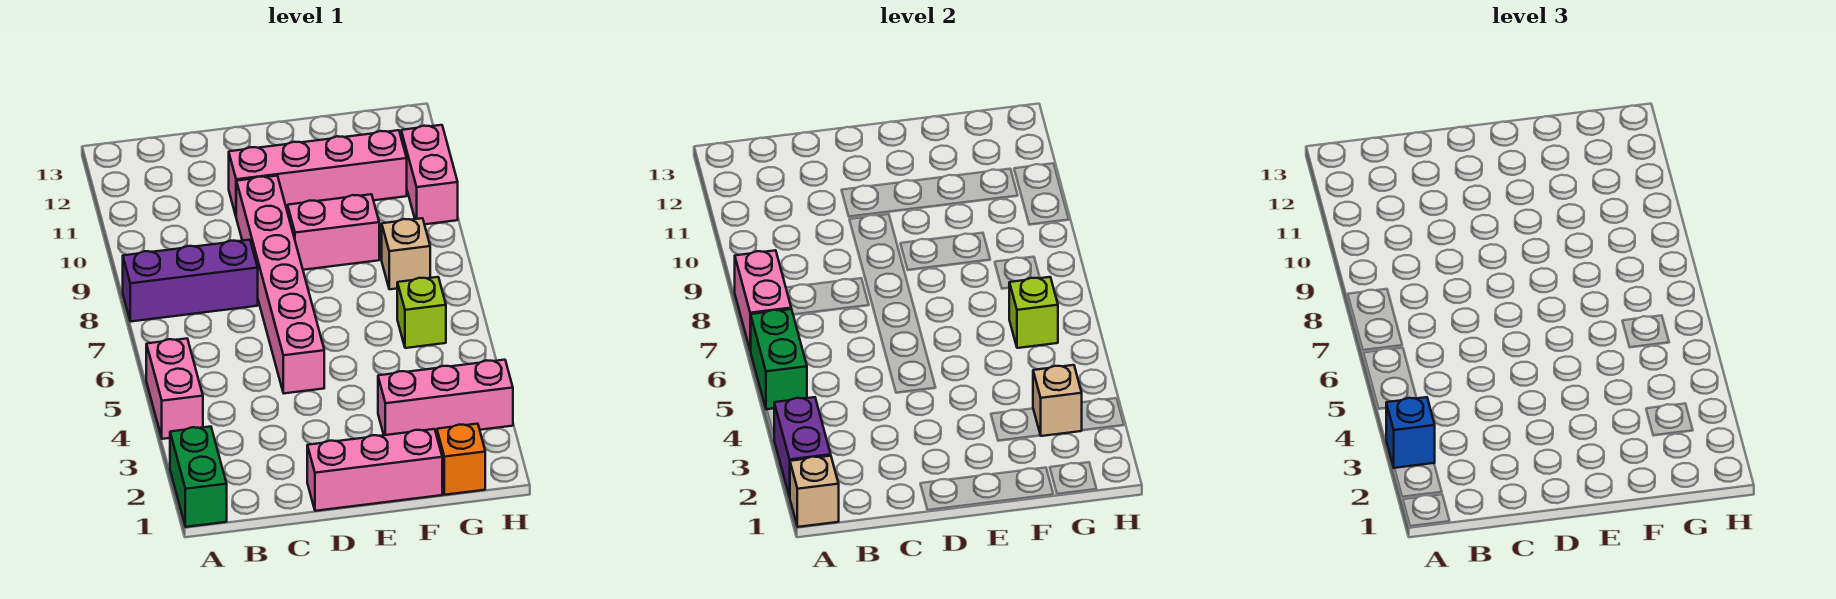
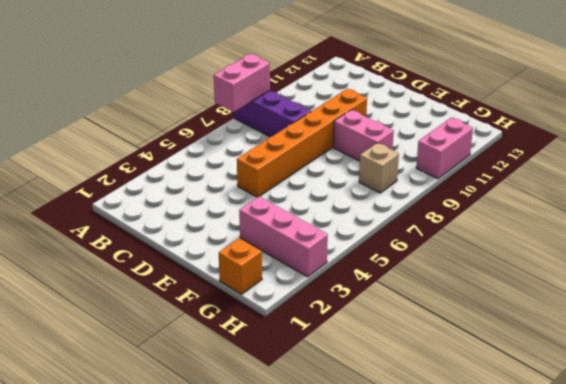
orange 1x6 brick [237,89,367,197] -> pink 1x6 brick [236,176,324,393]
none -> green 1x2 brick [170,427,227,527]
none -> pink 1x2 brick [146,339,203,439]
none -> pink 1x3 brick [307,429,442,511]

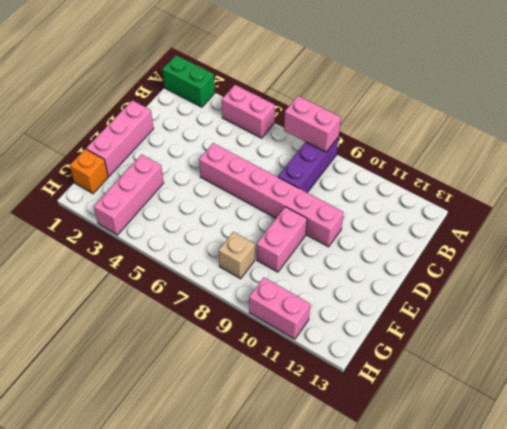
none -> pink 1x4 brick [229,130,407,215]
none -> lime 1x1 brick [397,277,446,348]
none -> tan 1x1 brick [790,456,839,527]

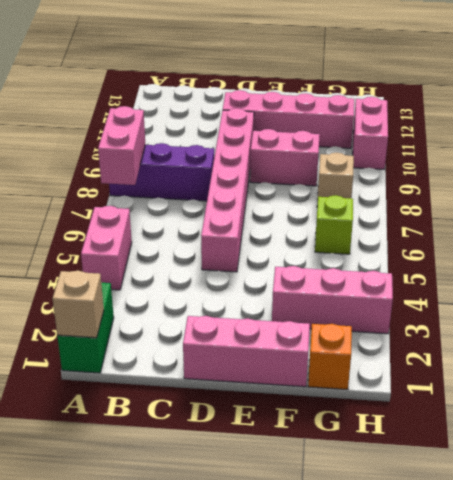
none -> purple 1x2 brick [774,397,831,497]
none -> green 1x2 brick [751,309,807,410]
none -> tan 1x1 brick [1033,365,1082,436]

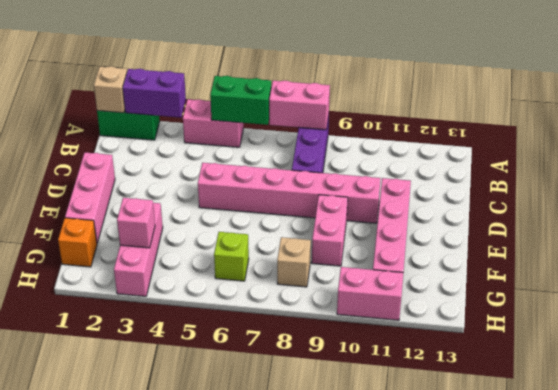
pink 1x1 brick [117,198,155,248] -> tan 1x1 brick [1033,365,1082,436]
none -> lime 1x1 brick [1009,277,1058,348]
none -> blue 1x1 brick [1386,397,1435,468]

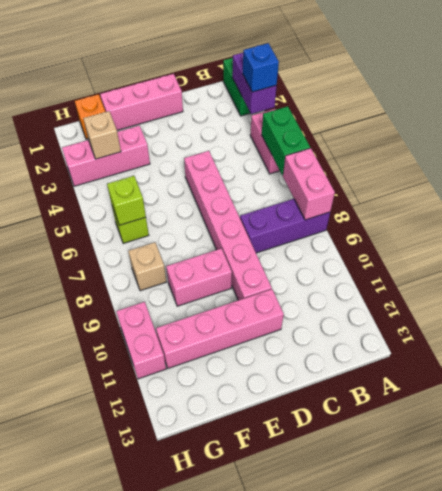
none -> tan 1x1 brick [790,456,839,527]

